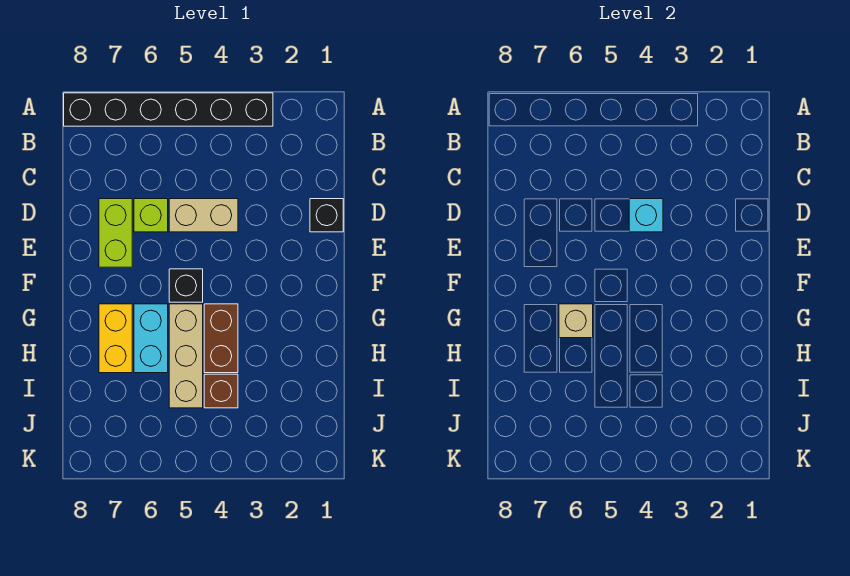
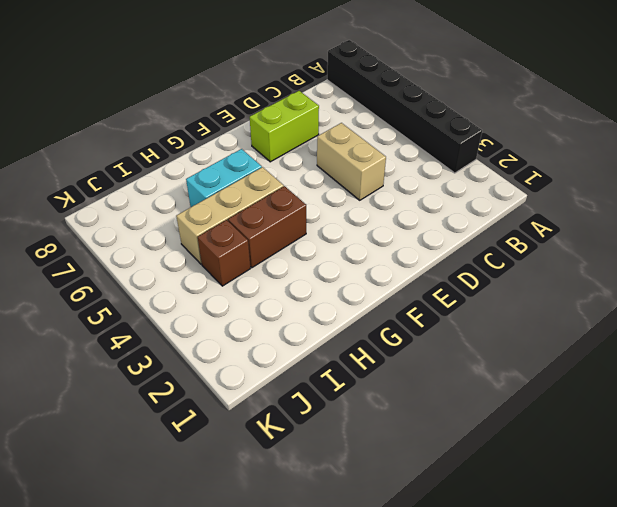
none -> black 1x1 brick [310,199,343,232]
none -> lime 1x1 brick [134,199,168,232]
none -> black 1x1 brick [169,269,203,302]

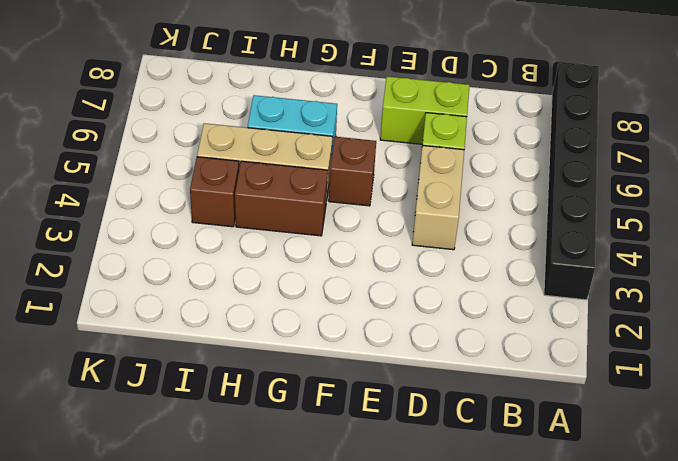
brown 1x1 brick [329,137,376,206] -> black 1x1 brick [169,269,203,302]
none -> black 1x1 brick [310,199,343,232]
none -> yellow 1x2 brick [99,304,132,373]
none -> cyan 1x1 brick [629,199,663,232]

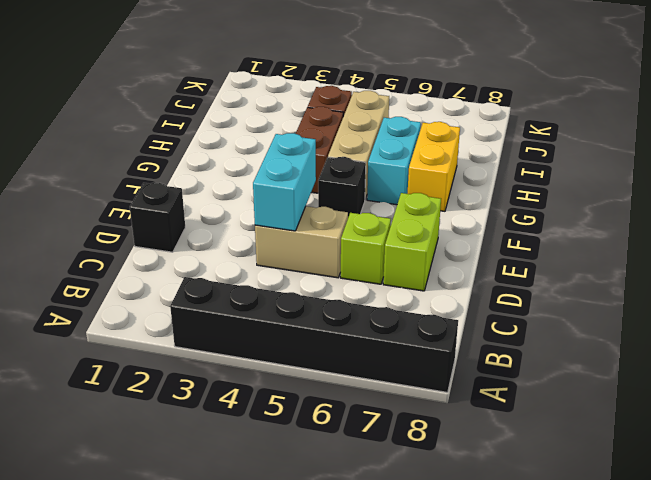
cyan 1x2 brick [253,133,316,231] -> cyan 1x1 brick [629,199,663,232]
none -> tan 1x1 brick [559,304,593,338]

